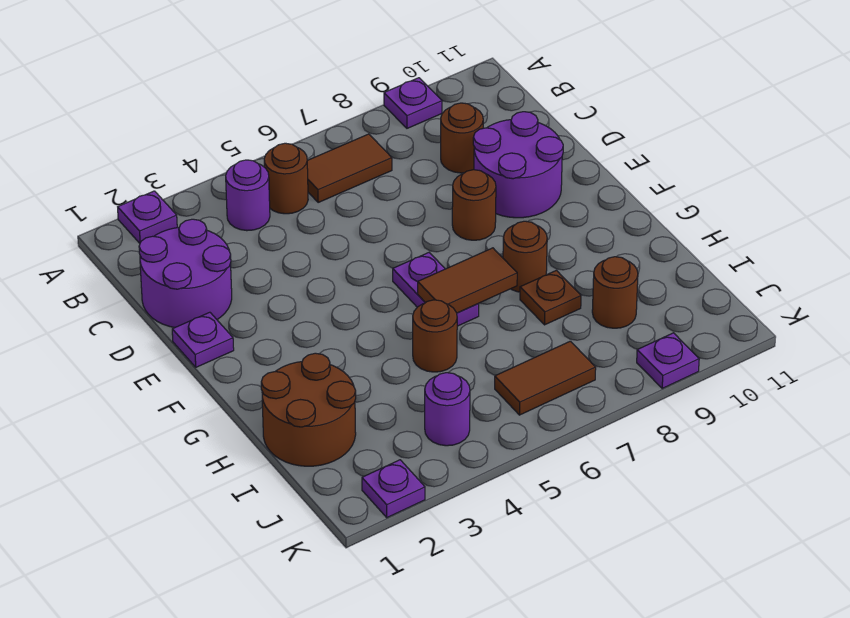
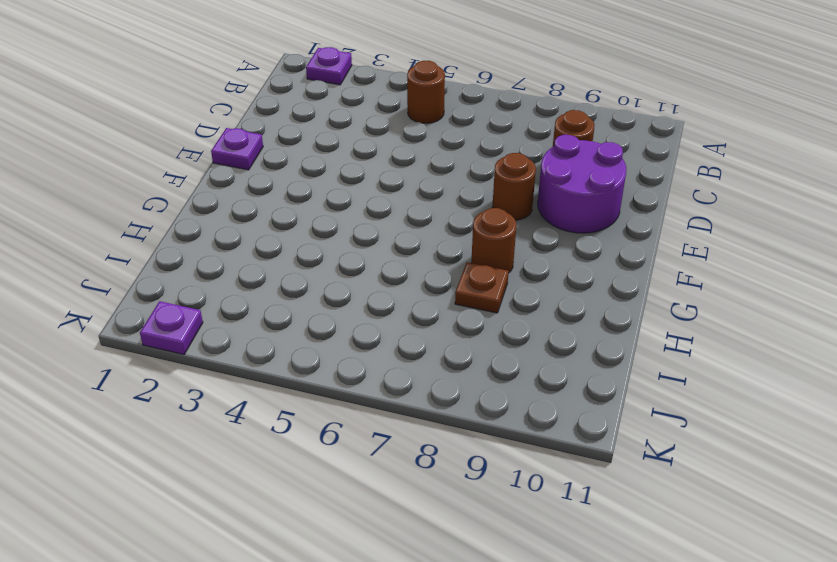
none -> purple 1x1 plate [384,78,442,128]
none -> purple 1x1 round brick [226,160,270,231]
none -> brown 1x2 tile [307,134,392,202]

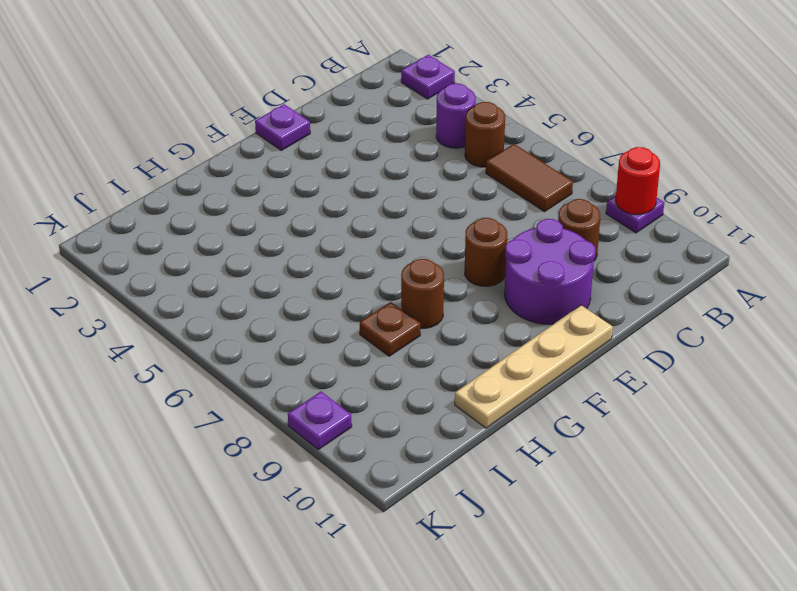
red 1x1 round brick [616,147,660,215] -> none
tan 1x4 plate [455,305,613,428] -> none
none -> purple 2x2 round brick [139,219,232,328]
none -> purple 1x2 plate [393,253,479,326]
none -> brown 2x2 round brick [261,353,356,466]

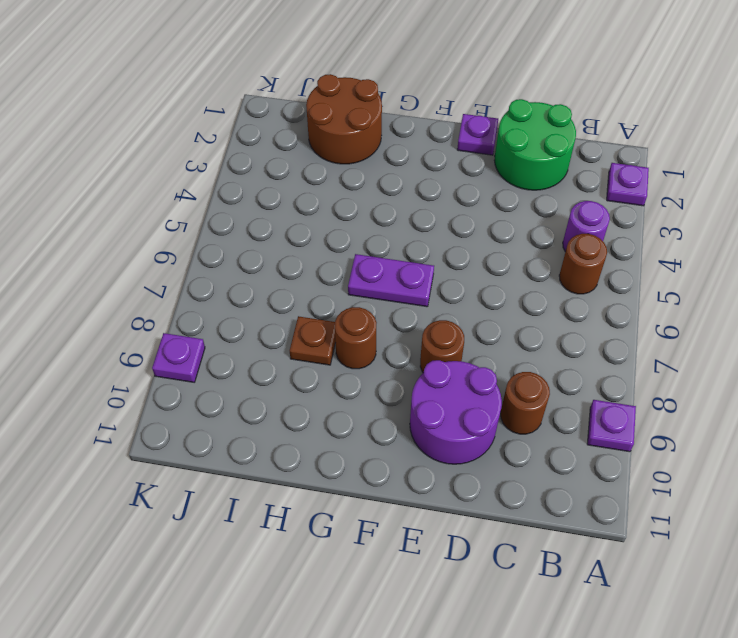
green 2x2 round brick [494,99,576,190] -> purple 2x2 round brick [139,219,232,328]
none -> brown 1x2 tile [307,134,392,202]
none -> brown 1x1 round brick [413,300,457,372]
none -> brown 1x1 round brick [592,257,638,328]

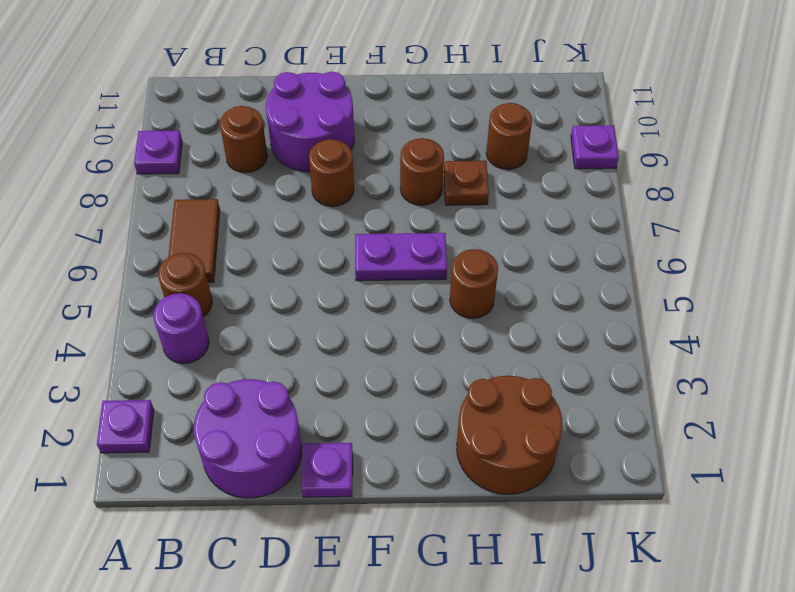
none -> purple 1x1 round brick [425,373,470,446]
none -> brown 1x2 tile [495,341,596,415]
none -> purple 1x1 plate [362,460,425,518]

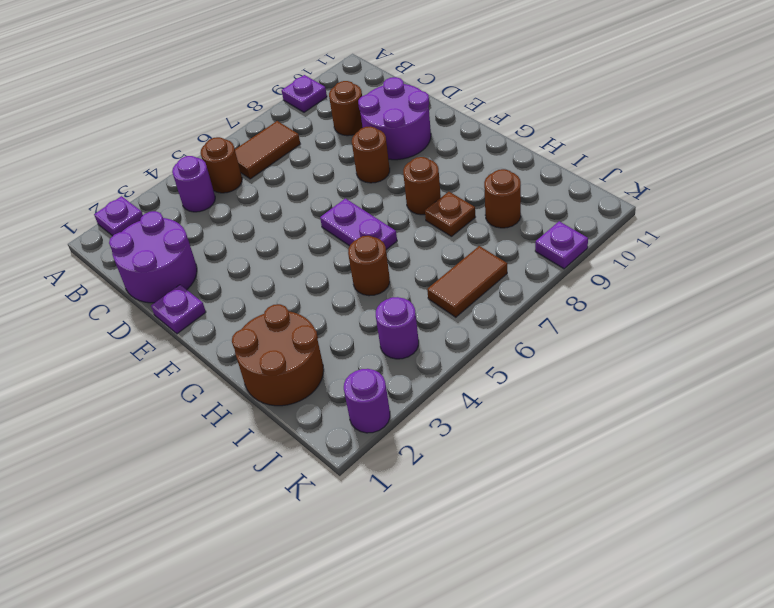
purple 1x1 round brick [344,369,390,433] -> purple 1x1 plate [362,460,425,518]
none -> brown 1x2 tile [418,248,517,313]

